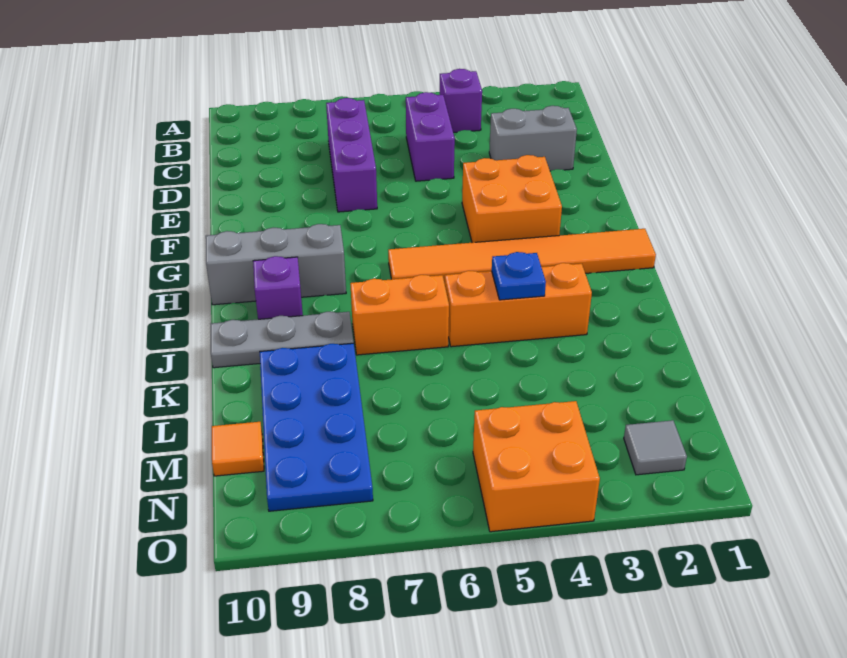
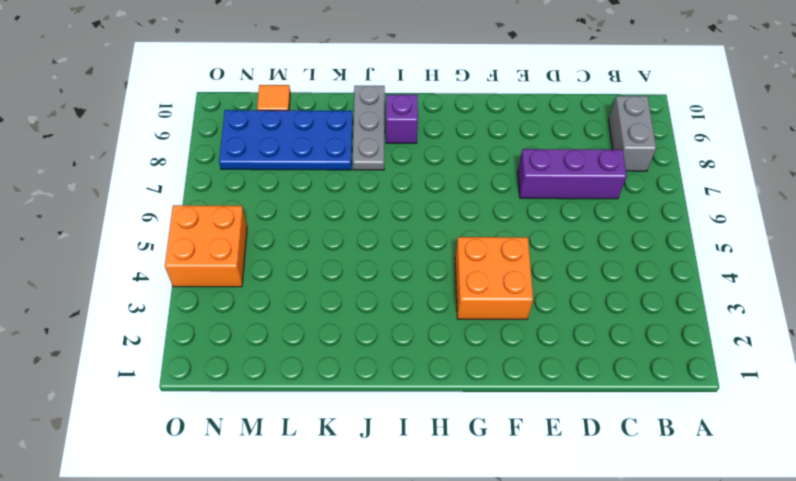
grey 1x2 brick [609,96,656,171] -> grey 1x2 brick moved to [489,106,577,171]
none -> purple 1x1 brick [440,69,482,132]
none -> purple 1x2 brick [406,92,455,181]
none -> orange 1x6 tile [388,229,656,283]

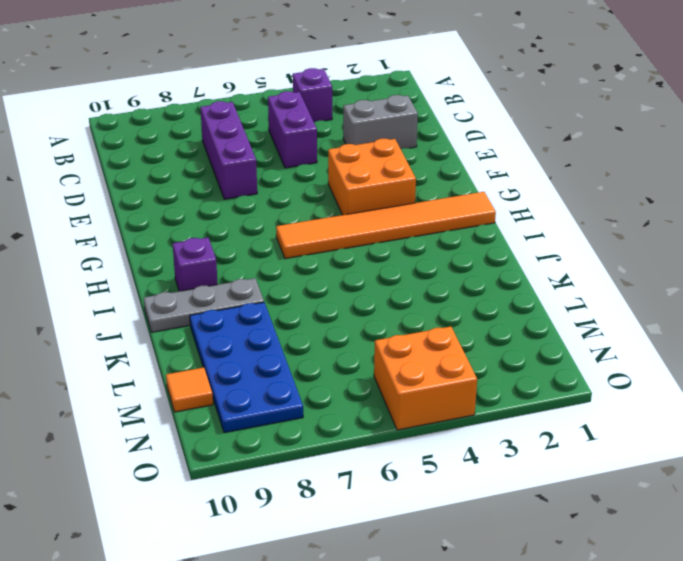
none -> grey 1x3 brick [206,224,346,305]
none -> orange 1x3 brick [445,263,592,347]
none -> orange 1x2 brick [350,275,449,355]

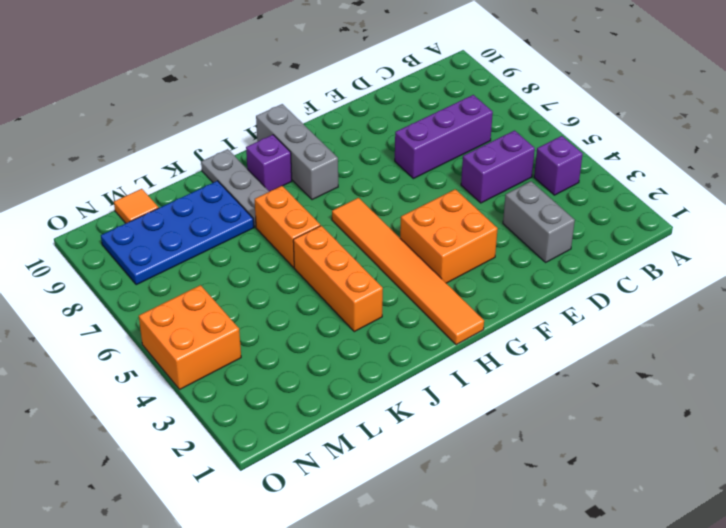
none -> grey 1x1 tile [624,420,687,475]
none -> blue 1x1 plate [492,252,546,300]

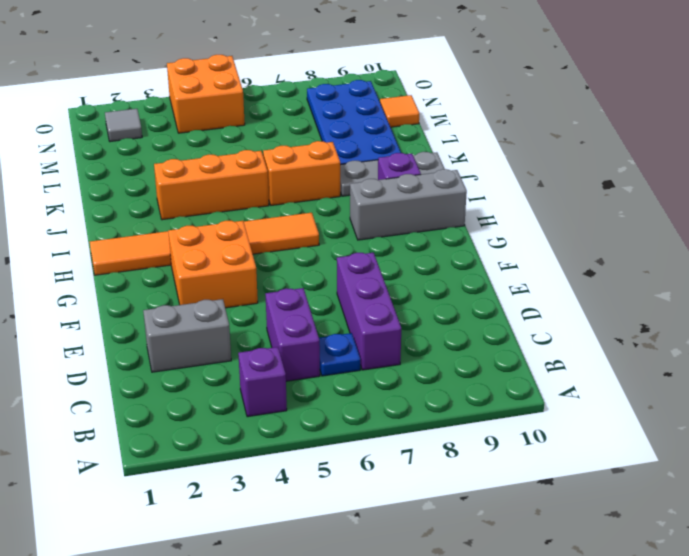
blue 1x1 plate [319,333,360,376] -> blue 1x1 plate moved to [492,252,546,300]

